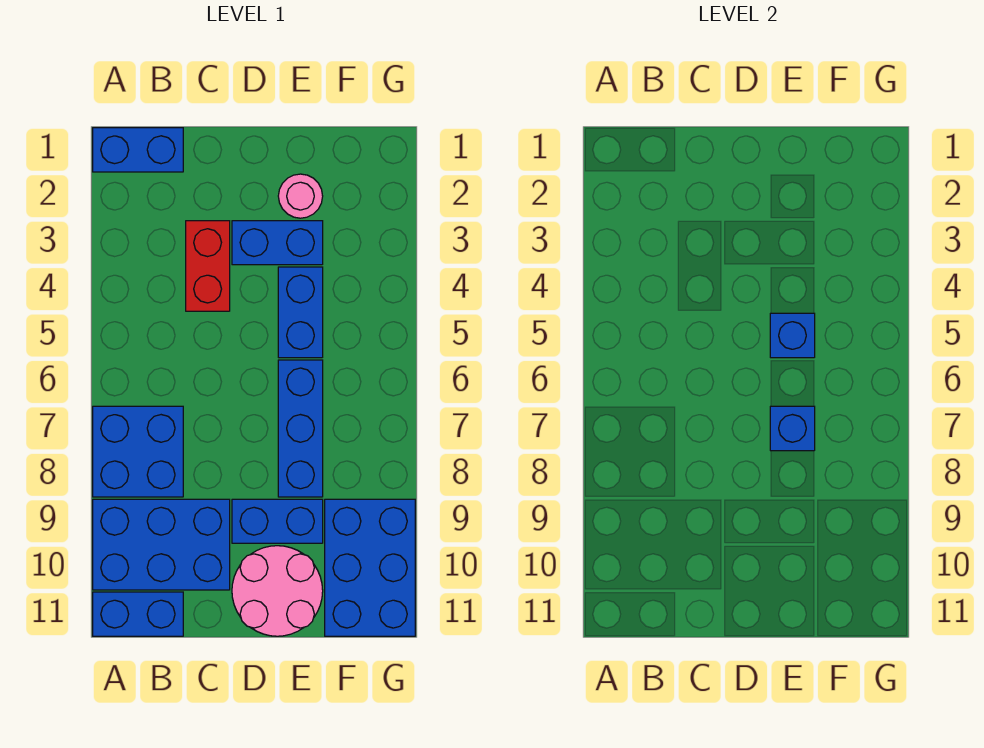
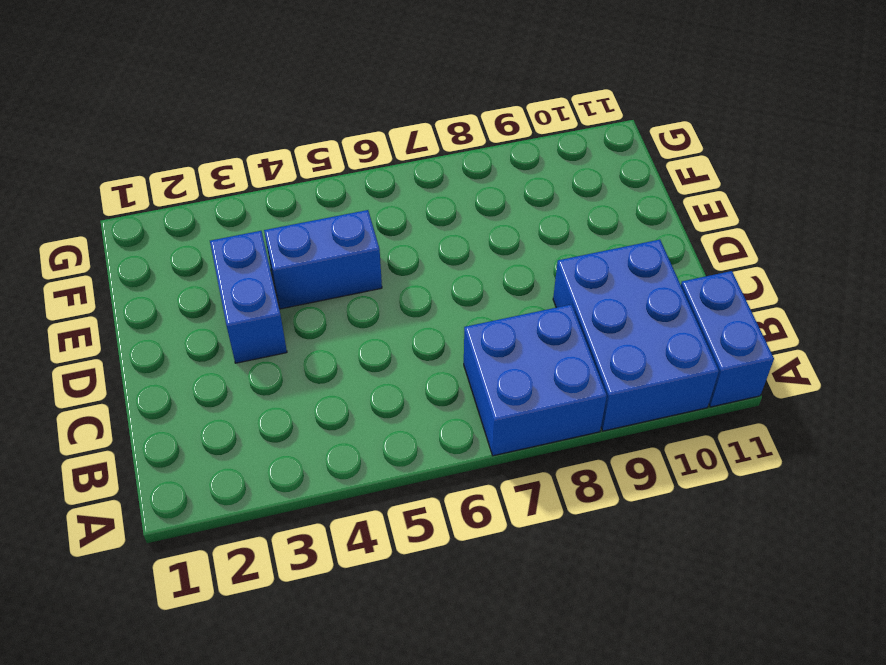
none -> blue 1x2 brick [93,128,183,172]
none -> red 1x2 brick [186,221,230,311]
none -> blue 1x2 brick [232,499,323,543]

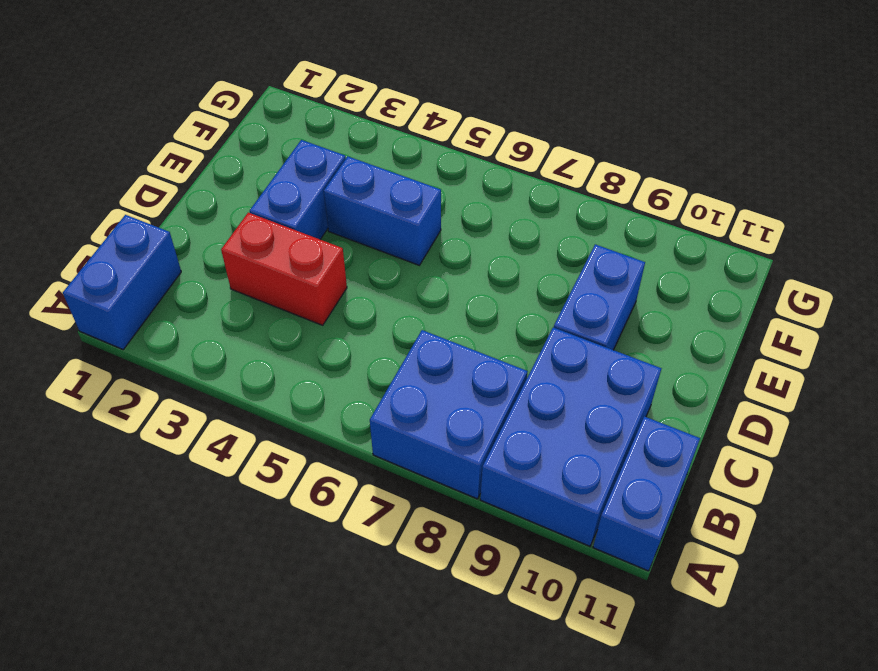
none -> pink 2x2 round brick [232,546,323,636]
none -> pink 1x1 round brick [278,174,323,218]
none -> blue 1x3 brick [278,360,323,497]

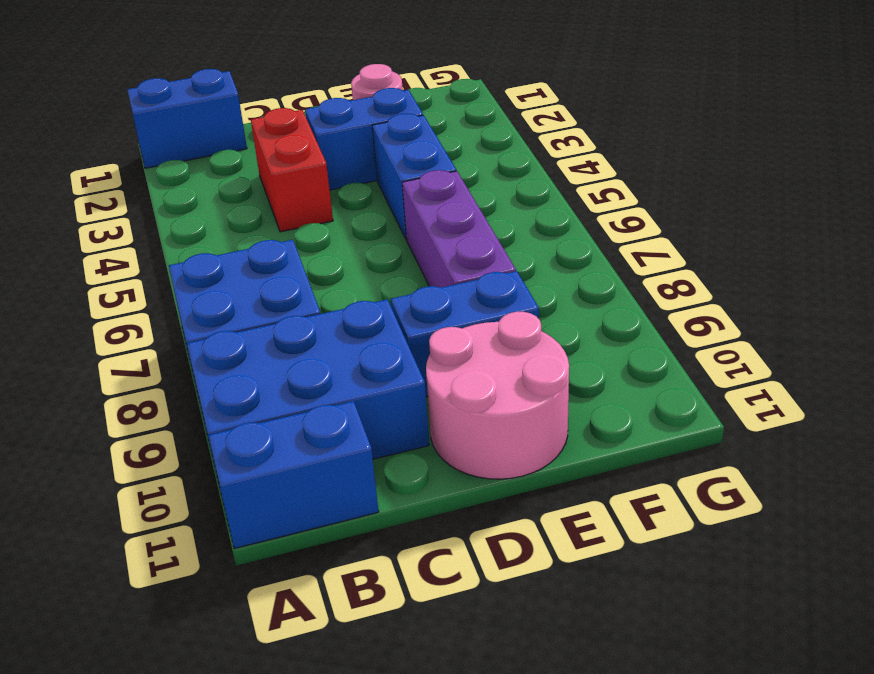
purple 1x3 brick [402,170,516,288] -> blue 1x3 brick [278,360,323,497]
none -> blue 2x3 brick [325,499,415,636]
none -> blue 1x1 brick [770,313,815,358]
none -> blue 1x1 brick [770,406,815,451]

